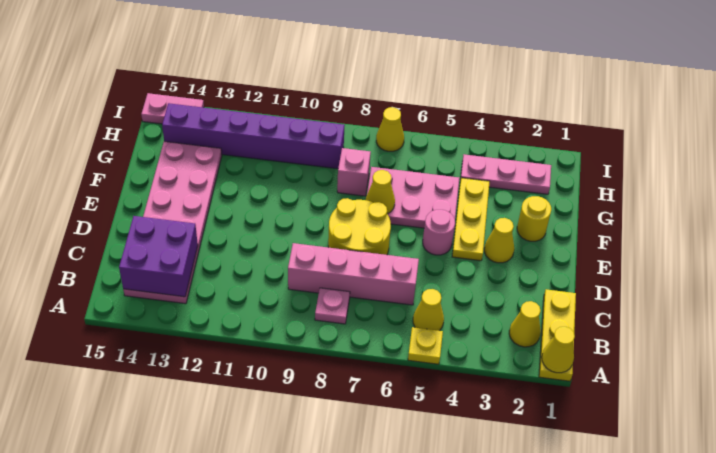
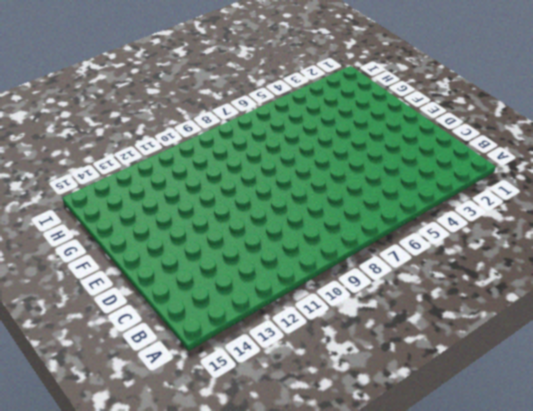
none -> yellow 1x3 plate [539,289,576,381]
none -> yellow 1x1 plate [408,327,443,364]
none -> yellow 1x1 cone [509,301,541,347]

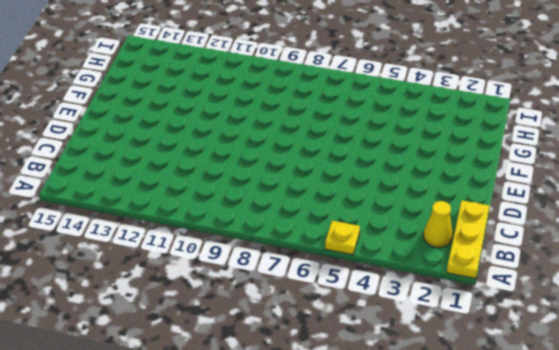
none -> yellow 1x1 cone [413,289,444,331]
none -> pink 1x1 plate [315,288,350,324]
none -> pink 2x6 plate [123,141,222,304]

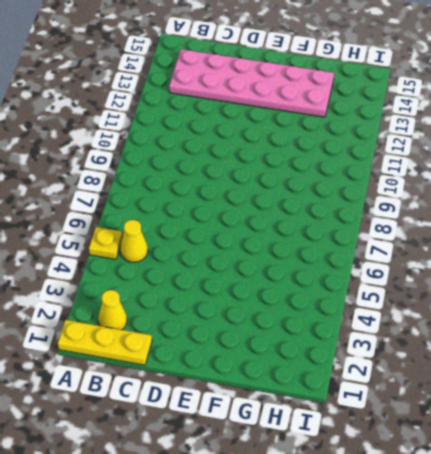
none -> pink 1x1 plate [315,288,350,324]
none -> pink 1x4 brick [288,243,419,305]
none -> yellow 2x2 round brick [328,198,391,255]

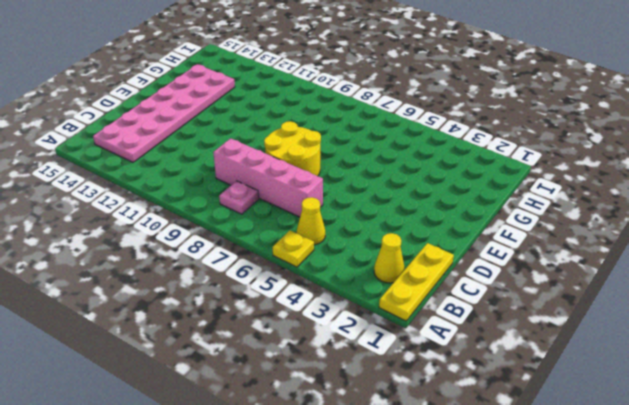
none -> yellow 1x1 cone [484,218,514,263]
none -> yellow 1x3 plate [452,178,490,261]
none -> pink 1x1 round brick [423,210,455,255]

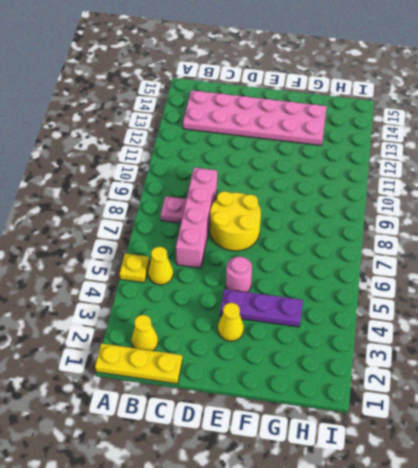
purple 1x3 plate [220,289,303,327] -> yellow 1x3 plate [452,178,490,261]
none -> yellow 1x1 round brick [517,196,551,241]
none -> pink 2x3 plate [367,167,459,228]
none -> pink 1x1 brick [337,148,371,196]

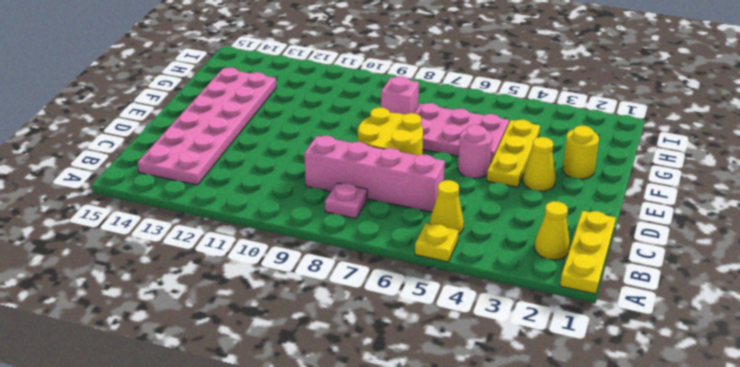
none -> pink 1x3 plate [461,154,551,194]
none -> purple 1x6 brick [162,103,345,169]
none -> yellow 1x1 cone [376,107,404,151]

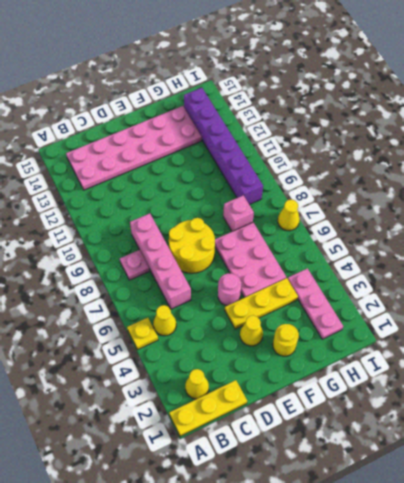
none -> pink 1x2 plate [141,93,204,124]
none -> yellow 1x1 cone [542,327,575,373]
none -> purple 2x2 brick [119,216,198,297]

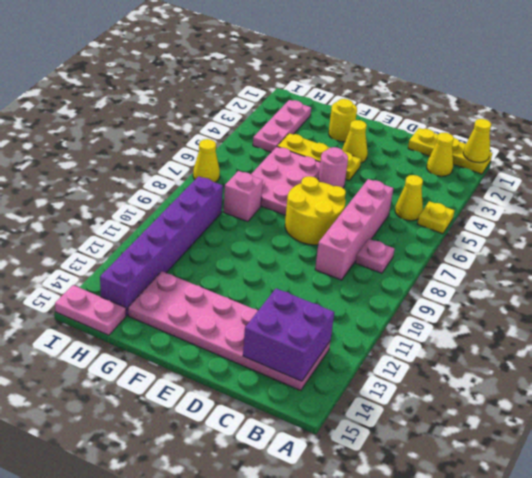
pink 1x2 plate [55,285,126,335] -> pink 1x2 plate turned to [141,93,204,124]
none -> yellow 1x1 cone [366,170,395,214]

